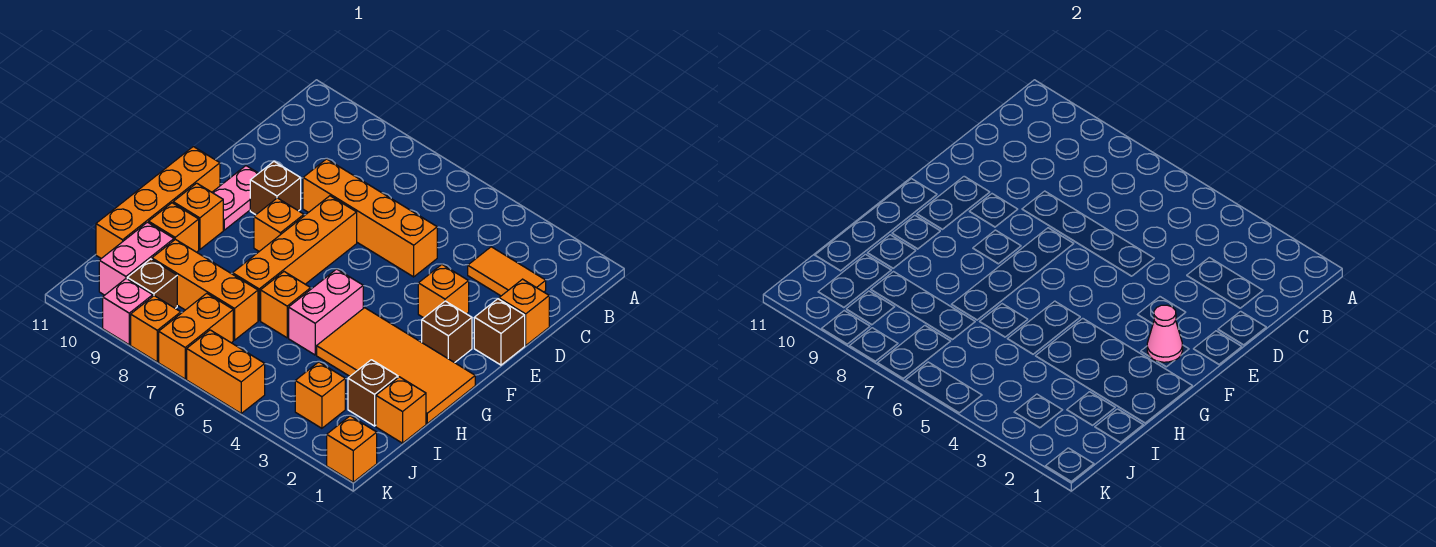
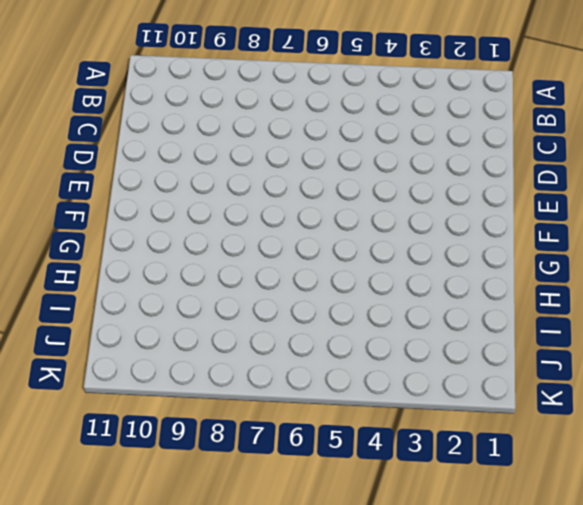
none -> orange 1x2 tile [468,247,546,296]
none -> orange 1x1 brick [499,279,549,345]
none -> orange 1x4 brick [303,159,437,277]

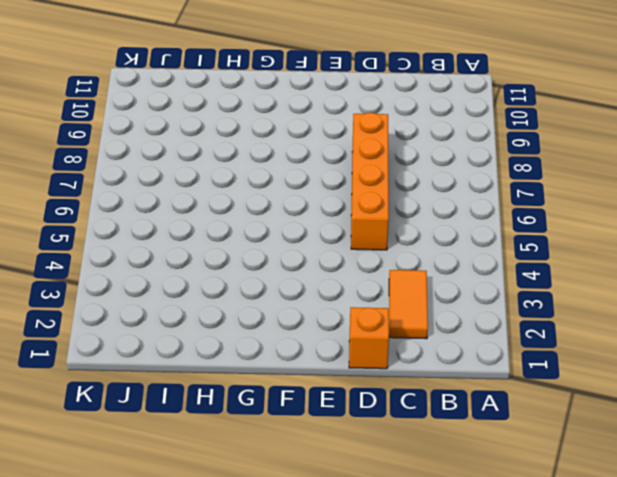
none -> brown 1x1 brick [474,299,525,365]
none -> orange 1x1 brick [418,265,469,318]
none -> orange 1x4 brick [233,196,357,320]

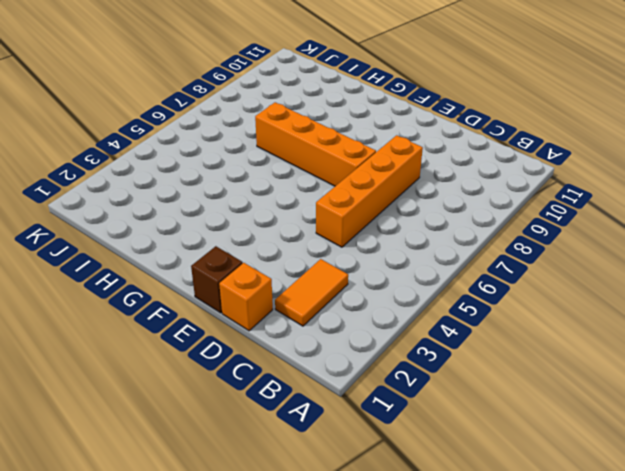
none -> orange 1x1 brick [418,265,469,318]
none -> brown 1x1 brick [250,162,301,215]
none -> pink 1x2 plate [212,166,258,230]

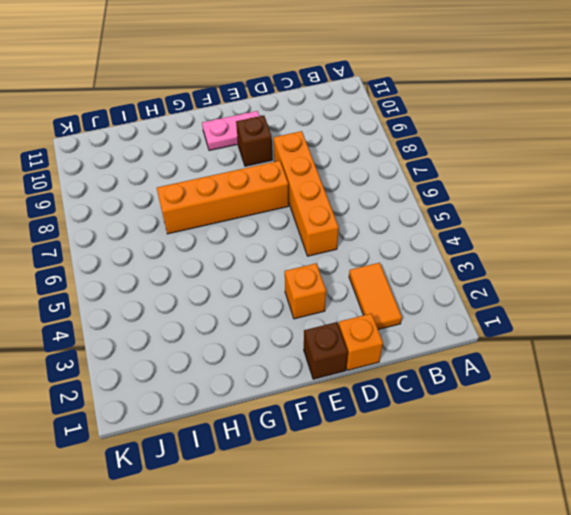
none -> brown 1x1 brick [422,301,472,363]
none -> orange 1x1 brick [254,198,304,251]
none -> orange 1x4 brick [96,147,220,258]

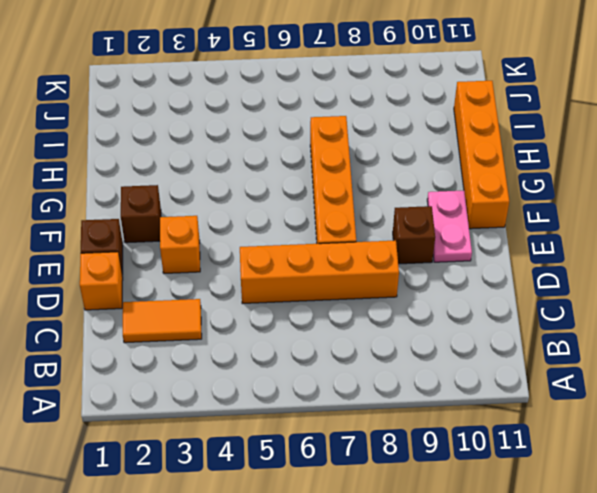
none -> orange 1x1 brick [254,198,304,251]
none -> orange 2x4 tile [317,308,475,424]
none -> pink 1x2 brick [289,269,363,355]

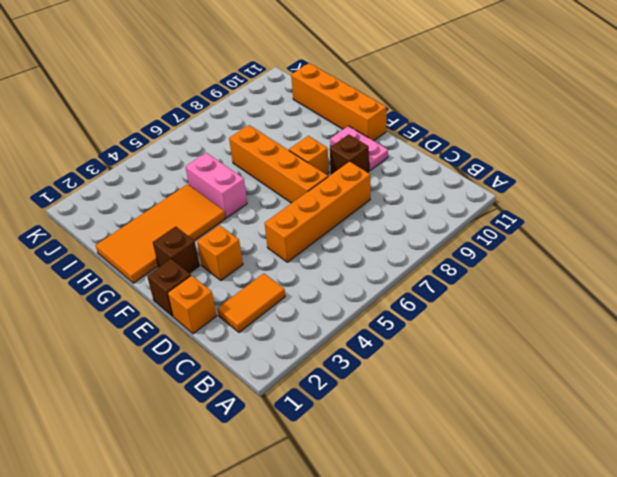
none -> orange 1x1 brick [173,183,223,250]
none -> orange 1x1 brick [261,272,311,338]
none -> orange 1x1 brick [149,203,199,252]

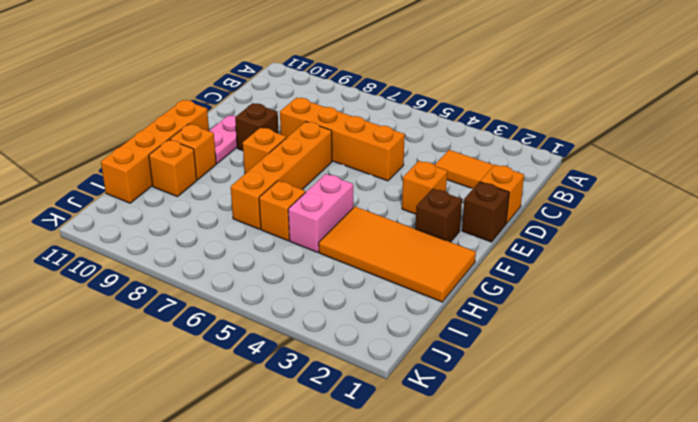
none -> orange 1x1 brick [376,377,426,443]
none -> brown 1x1 brick [348,360,398,426]
none -> orange 1x3 brick [152,239,258,340]

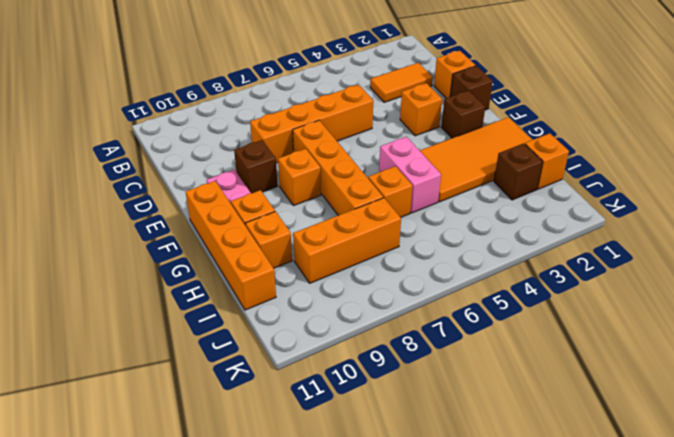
none -> pink 1x2 brick [99,222,174,295]
none -> orange 1x1 brick [295,362,345,428]
none -> orange 1x2 brick [159,293,233,379]

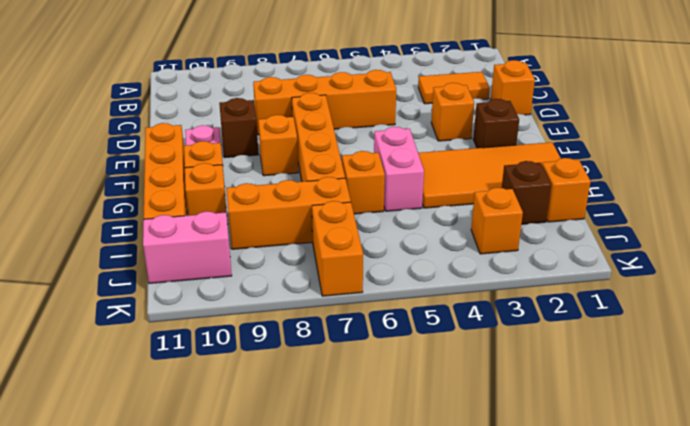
pink 1x2 brick [143,212,232,283] -> pink 1x2 brick turned to [99,222,174,295]
none -> brown 1x1 brick [474,299,525,365]
none -> brown 1x1 brick [127,259,177,308]
none -> orange 1x1 brick [327,416,377,482]

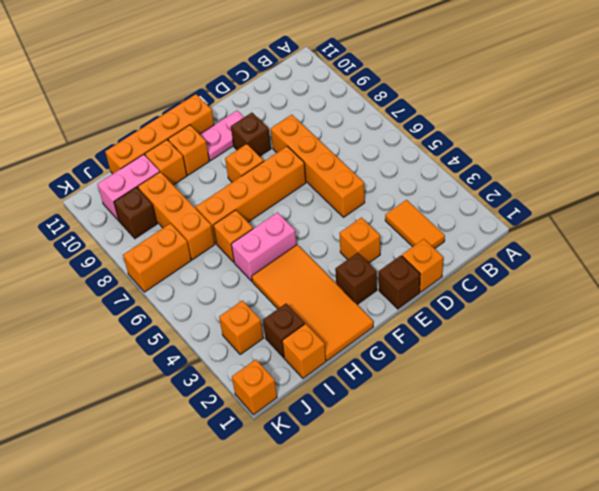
none -> orange 1x2 brick [187,330,265,413]
none -> orange 1x1 brick [131,296,181,362]
none -> pink 1x1 brick [103,279,153,345]

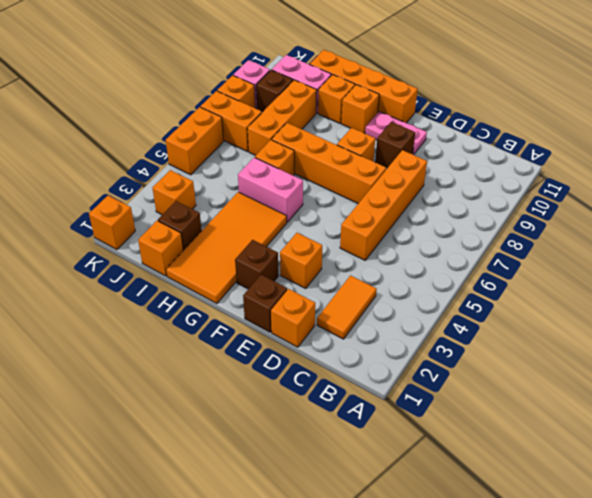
none -> pink 1x1 cone [1147,305,1183,362]

